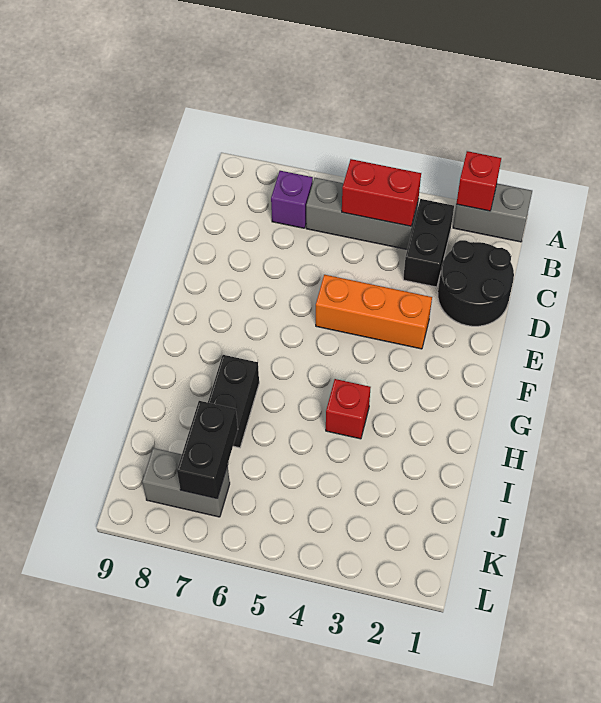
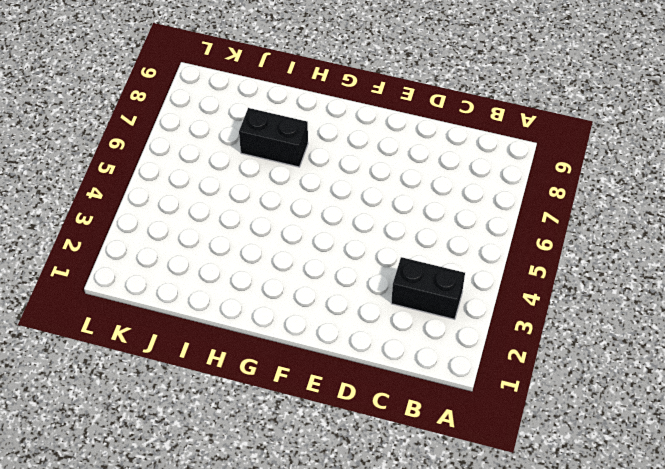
none -> grey 1x2 brick [453,184,532,242]
none -> grey 1x3 brick [306,178,418,249]
none -> purple 1x1 brick [271,171,313,228]

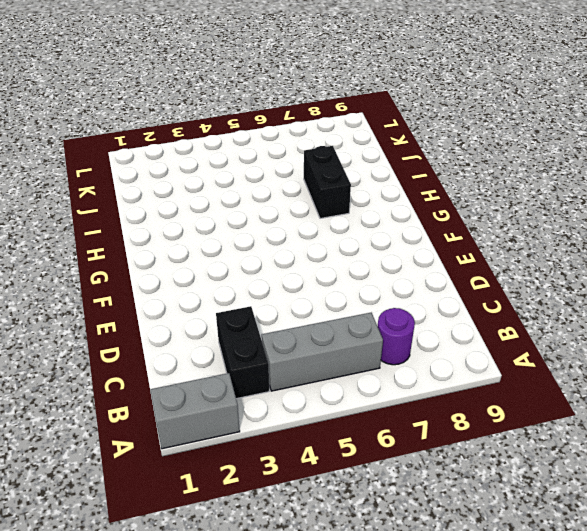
purple 1x1 round brick [378,308,415,365] -> purple 1x1 brick [271,171,313,228]
none -> black 2x2 round brick [438,240,514,326]
none -> orange 1x3 brick [316,275,432,349]
none -> red 1x1 brick [326,379,371,439]

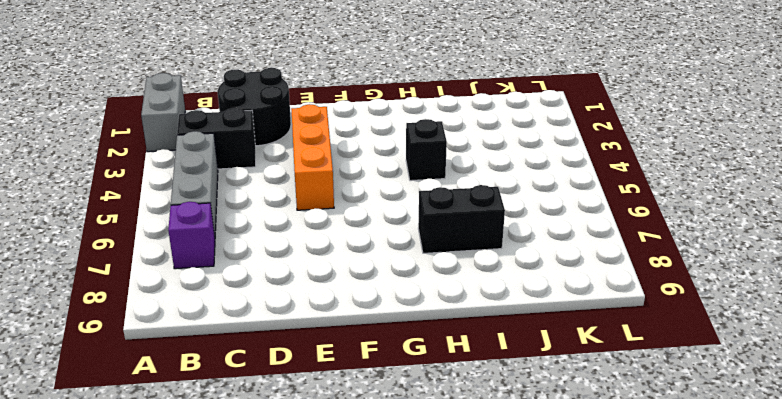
black 1x1 brick [406,119,447,181] -> red 1x1 brick [326,379,371,439]
none -> grey 1x2 brick [142,448,230,517]
none -> red 1x1 brick [456,151,501,211]
none -> red 1x2 brick [342,159,421,226]

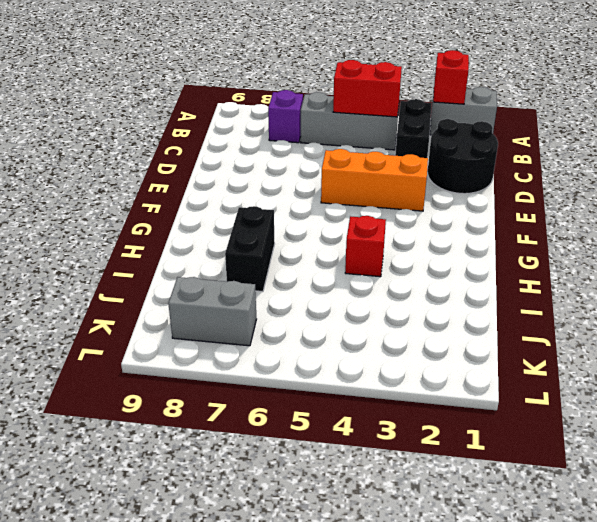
none -> black 1x2 brick [177,401,238,498]

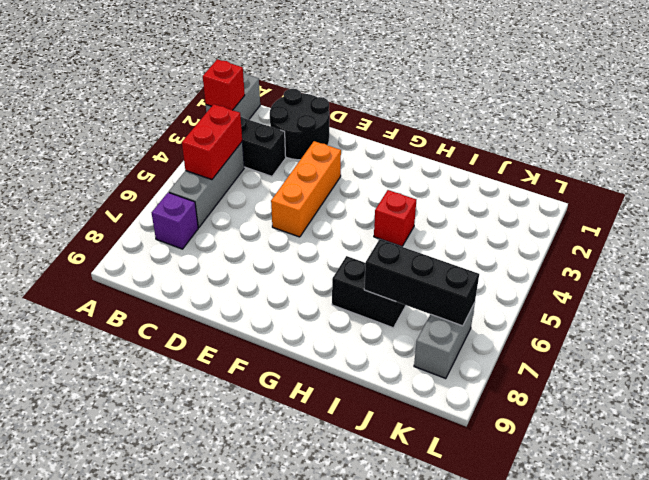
black 1x3 brick [364,239,479,326] -> black 1x2 brick [177,401,238,498]

